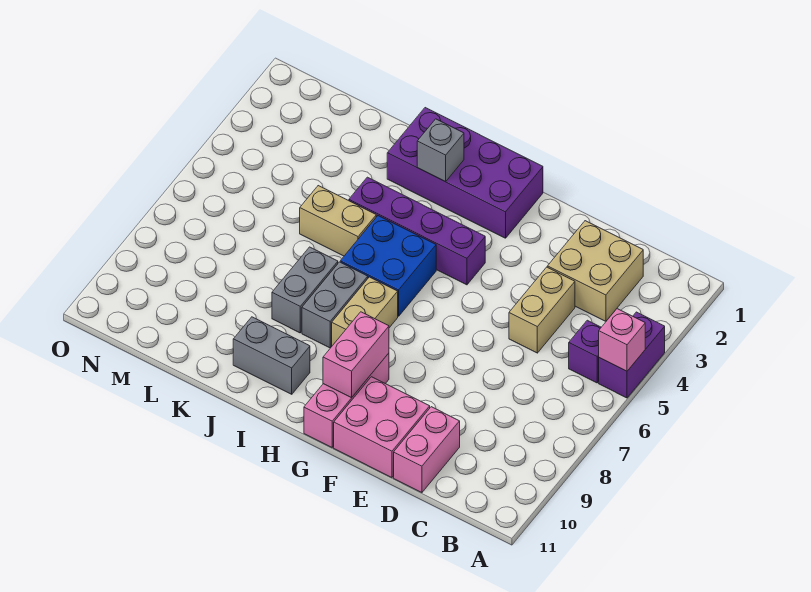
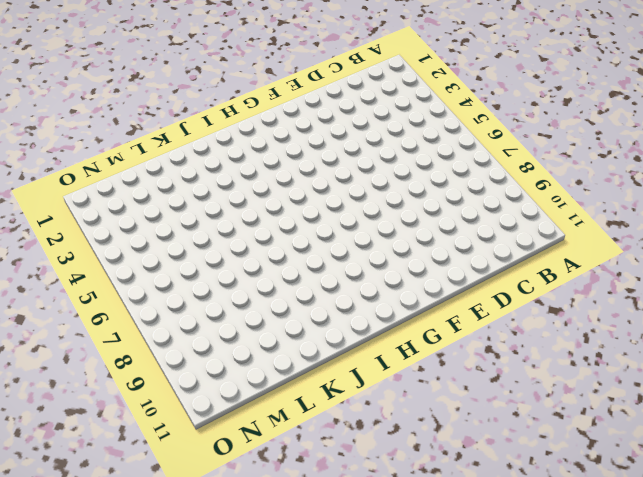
none -> purple 1x2 brick [599,312,665,398]
none -> purple 1x1 brick [569,320,601,383]
none -> tan 2x2 brick [548,221,643,321]

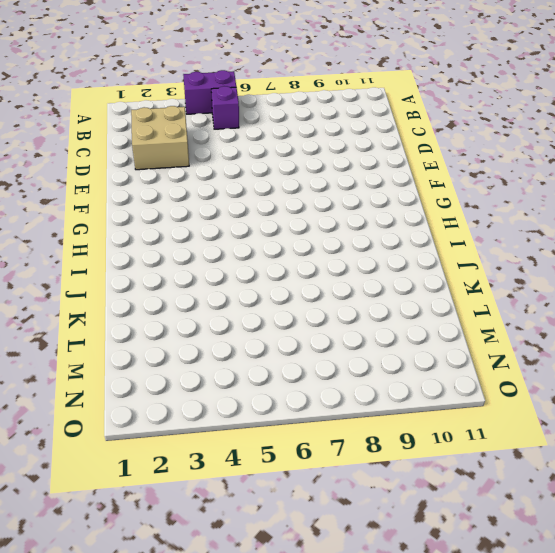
none -> tan 1x2 brick [509,267,575,353]
none -> pink 1x2 brick [394,407,460,493]
none -> pink 2x2 brick [334,377,430,478]

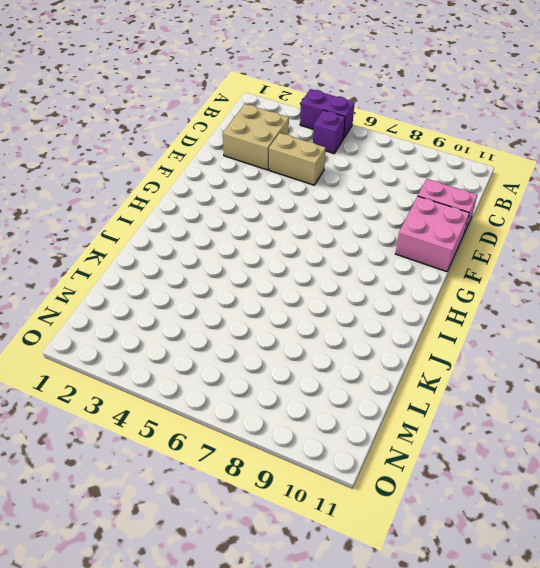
none -> purple 2x4 brick [387,108,543,238]
none -> purple 1x4 brick [349,177,485,285]
none -> pink 1x3 brick [304,353,389,447]

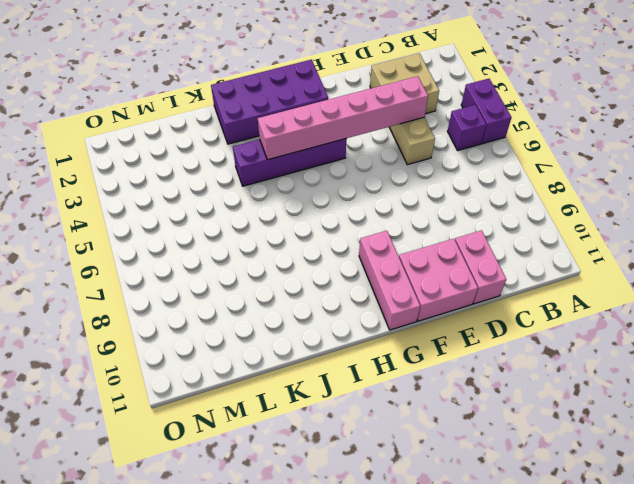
pink 1x6 brick [258,76,428,160] -> none
none -> blue 2x2 brick [340,216,436,316]
none -> tan 1x2 brick [332,277,398,346]
none -> grey 1x2 brick [302,262,368,348]

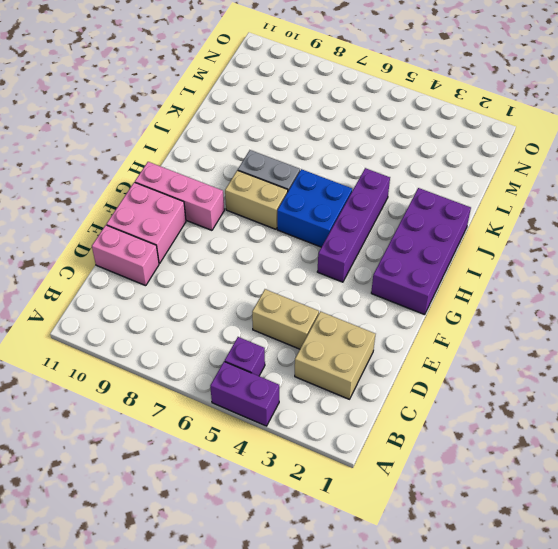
none -> grey 1x2 brick [233,317,310,394]
none -> tan 1x2 brick [300,186,376,256]
none -> grey 1x2 brick [272,247,338,333]

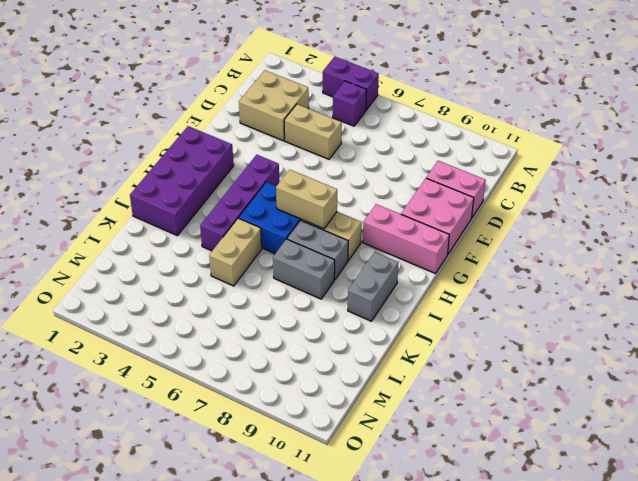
tan 1x2 brick [276,170,337,229] -> none
none -> pink 1x1 brick [599,309,645,371]
none -> pink 1x2 brick [323,312,389,398]
none -> grey 1x1 brick [417,119,464,182]

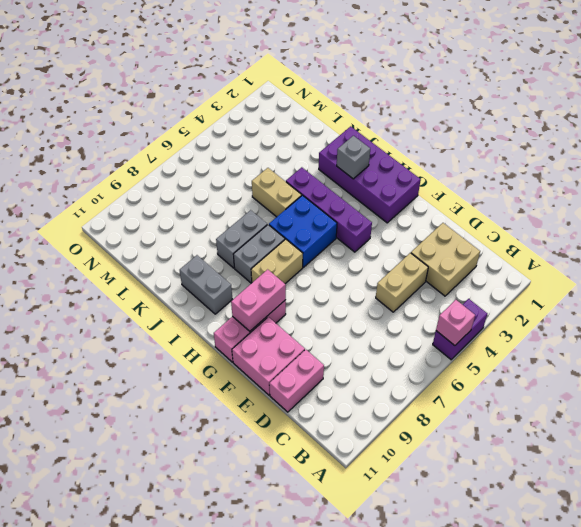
none -> purple 1x1 brick [569,320,601,383]

